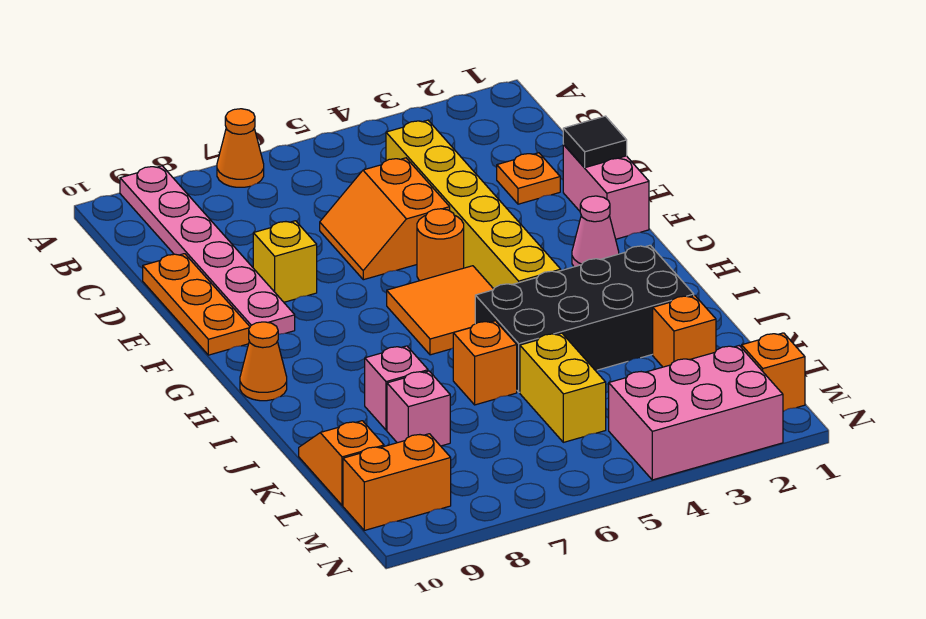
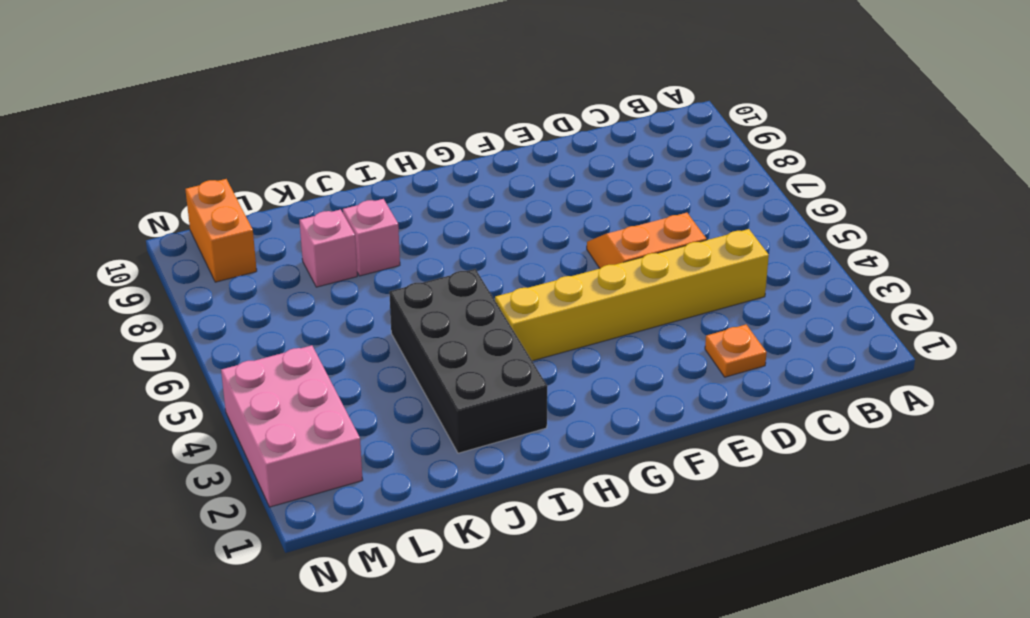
none -> orange 1x1 cone [217,109,264,187]
none -> pink 1x6 plate [120,166,295,334]
none -> orange 1x3 plate [143,254,250,355]

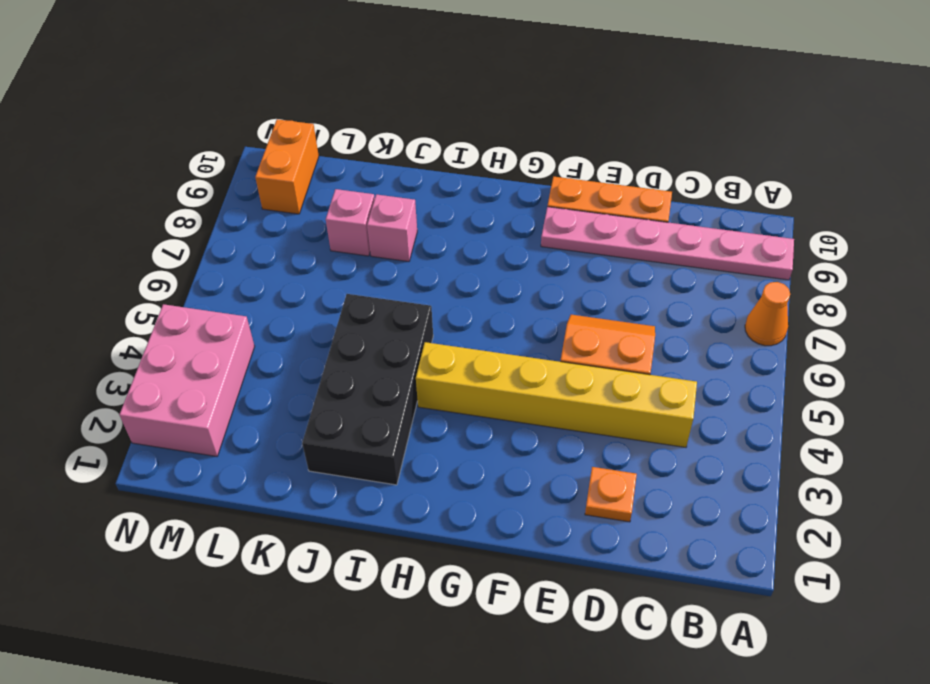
none -> pink 1x2 brick [563,145,649,239]
none -> yellow 1x1 brick [253,221,317,302]
none -> orange 1x1 round brick [417,209,464,281]

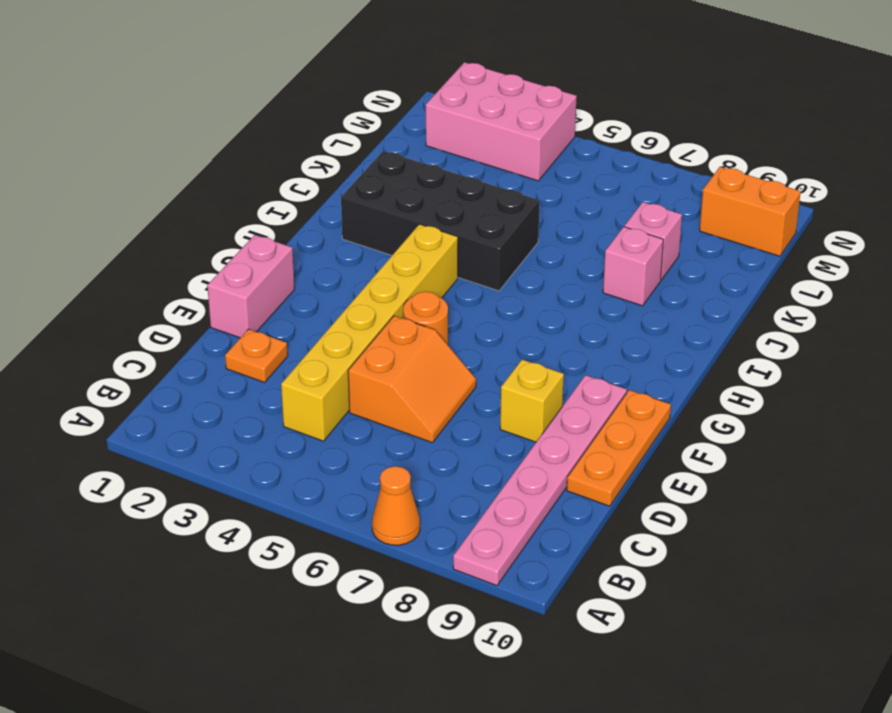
none -> pink 1x1 cone [572,196,619,267]
none -> orange 2x2 tile [387,266,494,355]
none -> orange 1x1 cone [240,322,287,401]

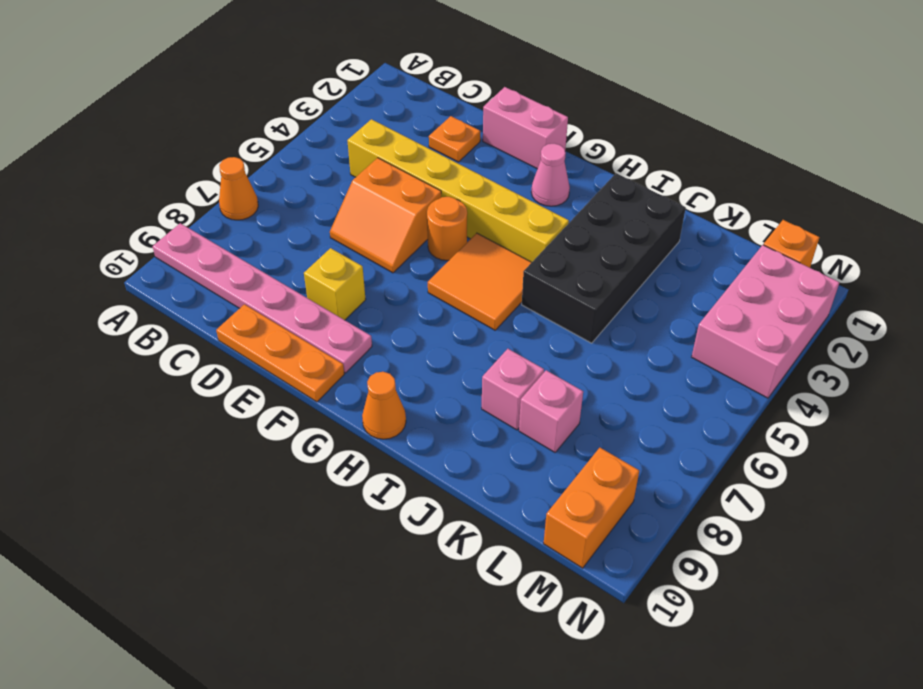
none -> orange 1x1 brick [453,321,517,405]
none -> orange 1x1 brick [653,295,716,367]
none -> yellow 1x2 brick [520,333,606,442]

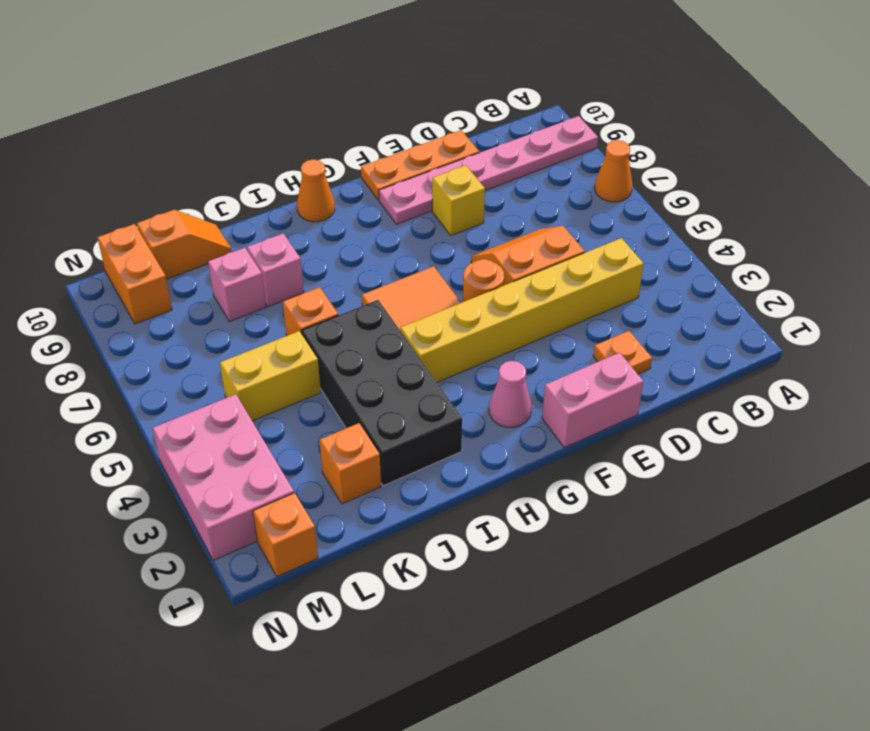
none -> black 1x1 tile [563,116,627,168]

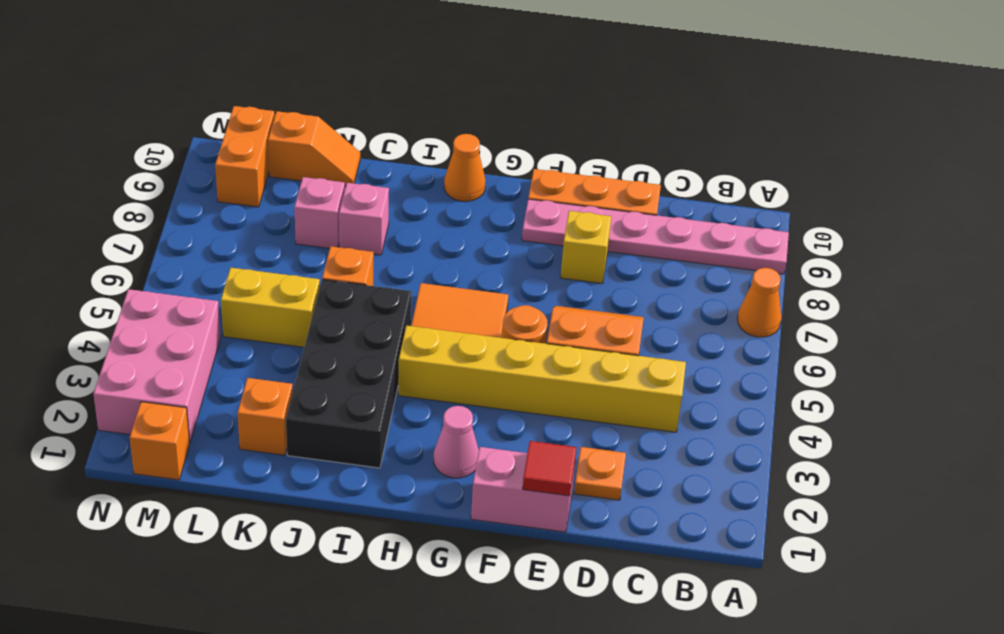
red 1x1 tile [523,441,576,496] -> black 1x1 tile [563,116,627,168]

